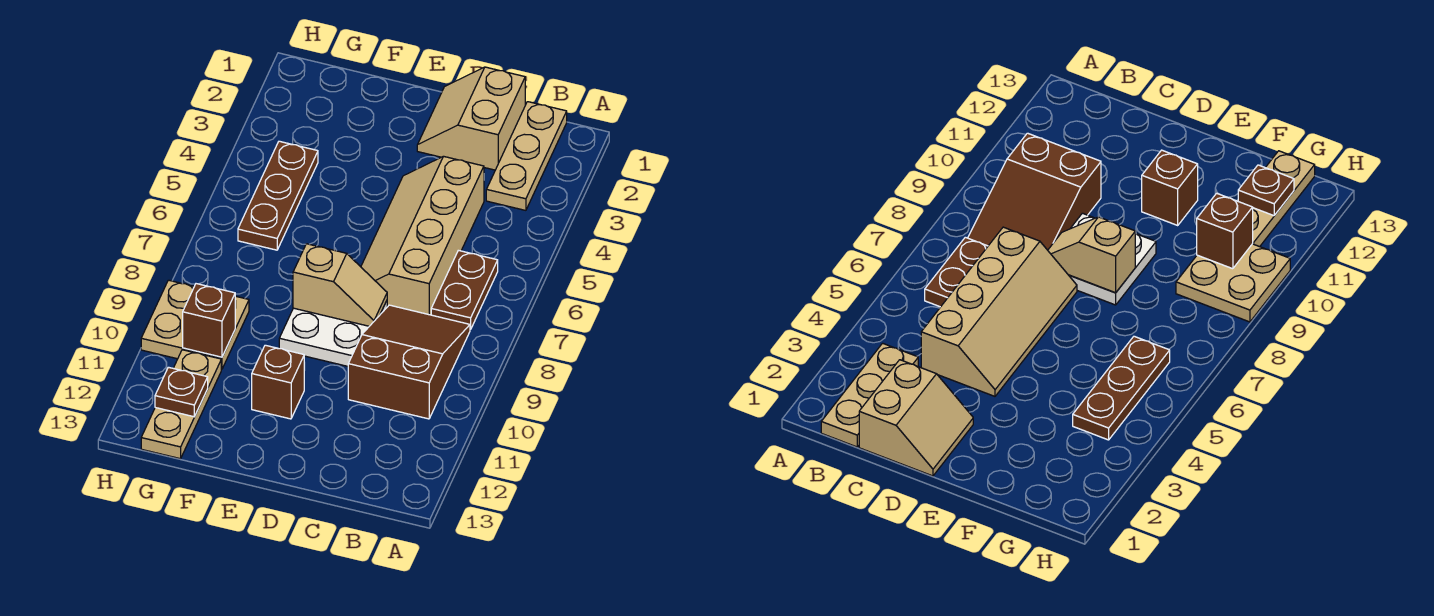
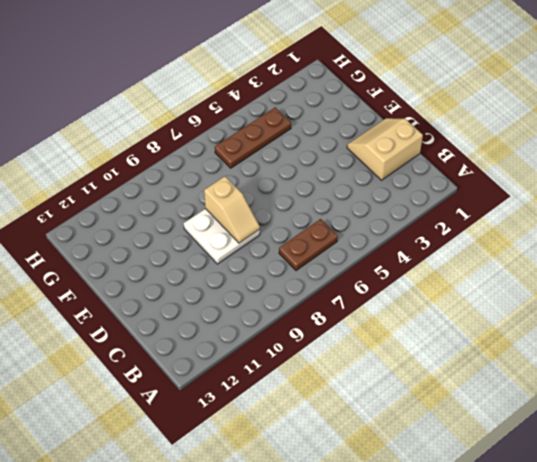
none -> tan 1x3 plate [486,102,567,210]
none -> brown 2x3 slope [348,305,470,419]
none -> tan 2x4 slope [361,156,484,315]

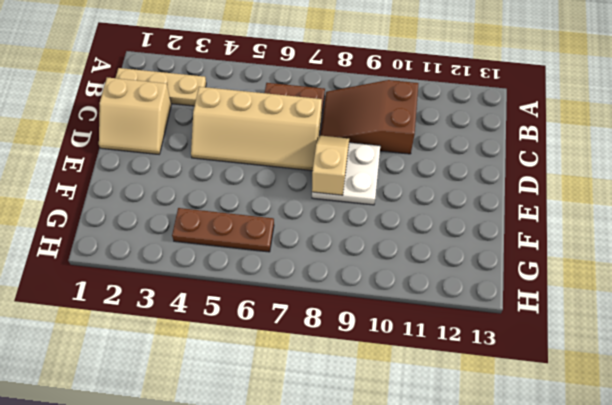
none -> brown 1x1 brick [252,345,304,419]
none -> tan 2x2 plate [141,280,249,369]
none -> tan 1x3 plate [141,350,221,459]

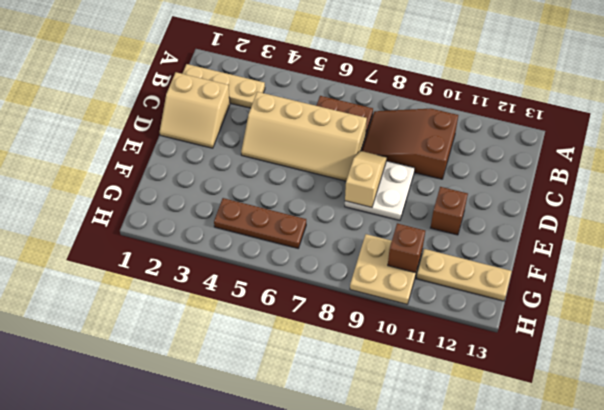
none -> brown 1x1 plate [155,367,208,417]

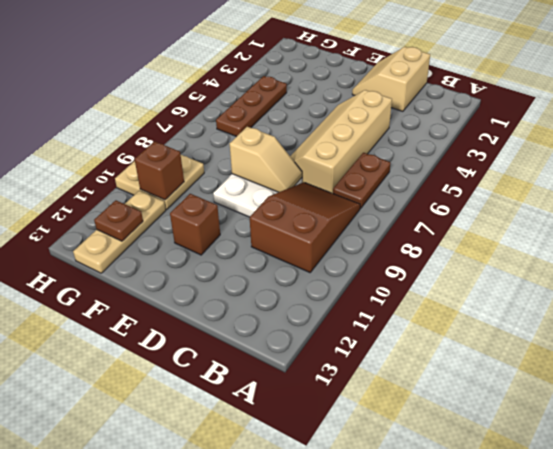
none -> tan 1x3 plate [486,102,567,210]

